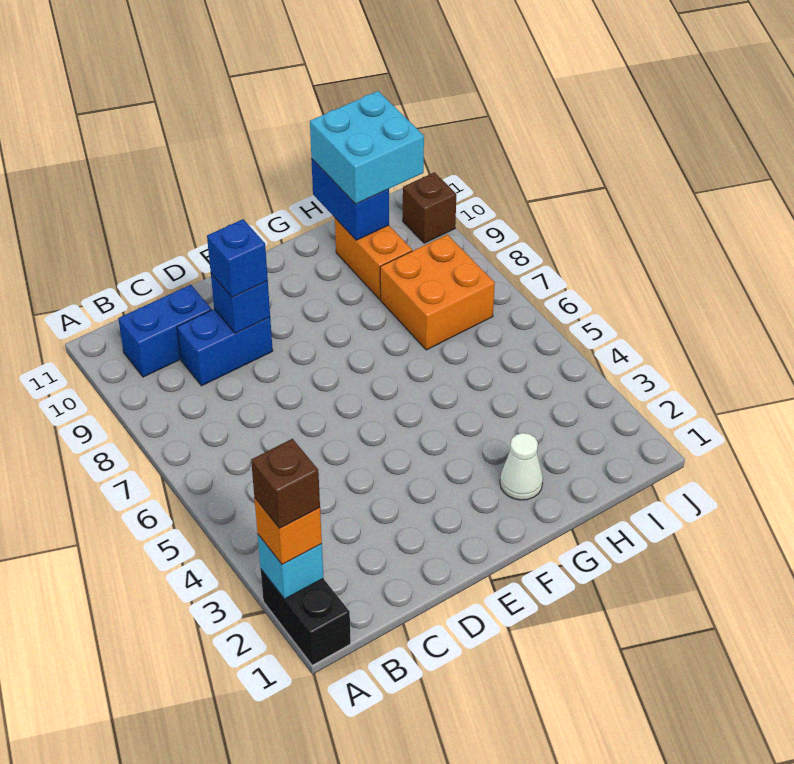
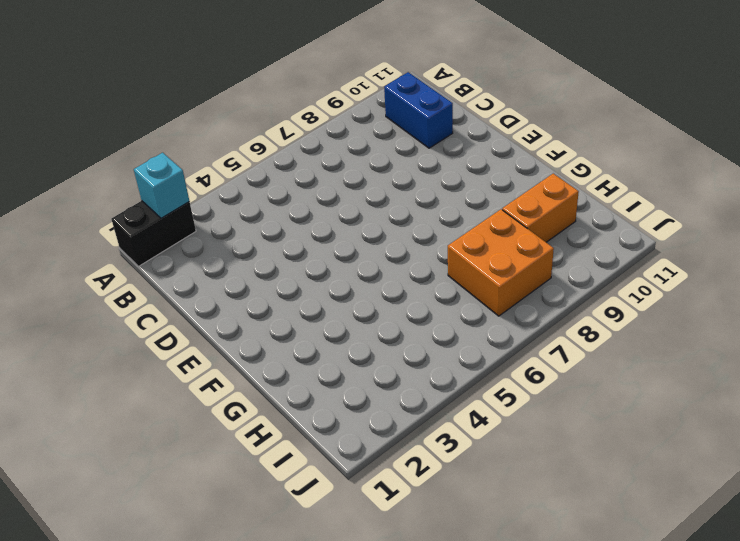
none -> blue 1x2 brick [177,309,273,386]
none -> white 1x1 cone [500,433,543,500]
none -> brown 1x1 brick [403,172,456,243]

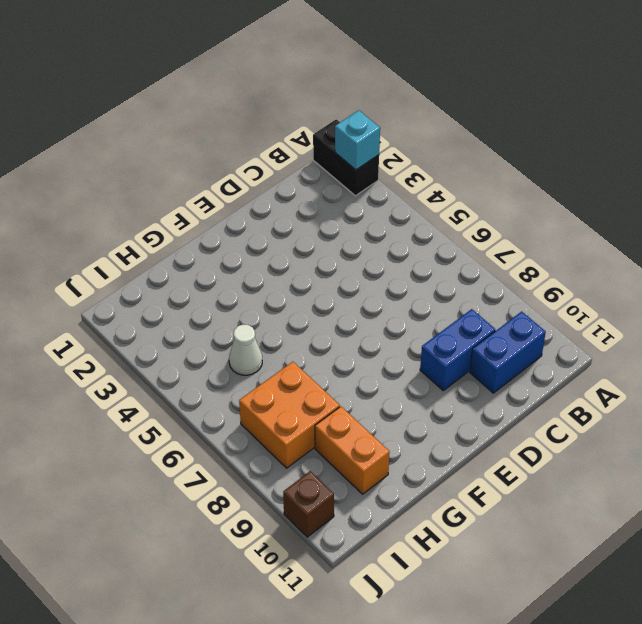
white 1x1 cone [229,325,262,375] -> white 1x1 cone moved to [500,433,543,500]
none -> blue 1x1 brick [211,274,270,334]
none -> blue 1x2 brick [311,159,389,240]
none -> orange 1x1 brick [255,499,322,565]

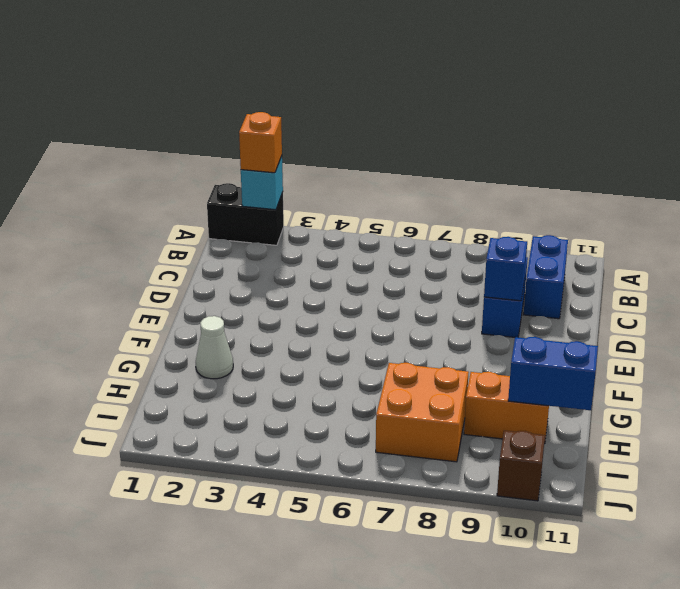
none -> blue 1x1 brick [207,219,268,297]
none -> cyan 2x2 brick [310,91,424,204]
none -> brown 1x1 brick [251,439,320,529]

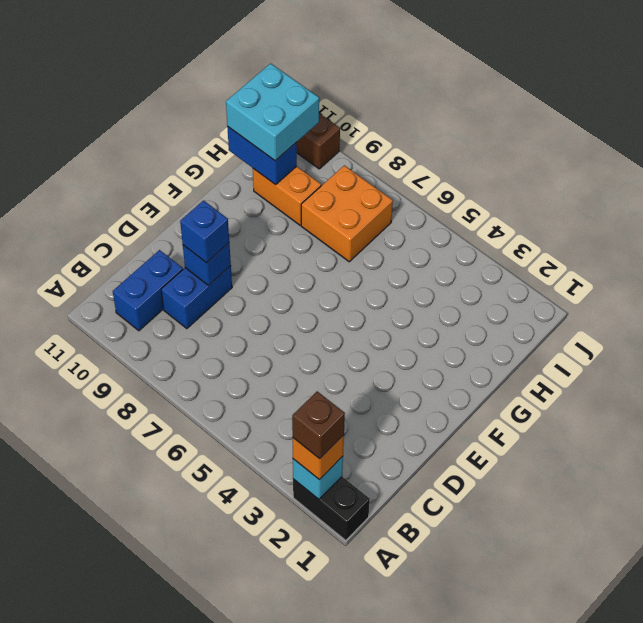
none -> white 1x1 cone [500,433,543,500]

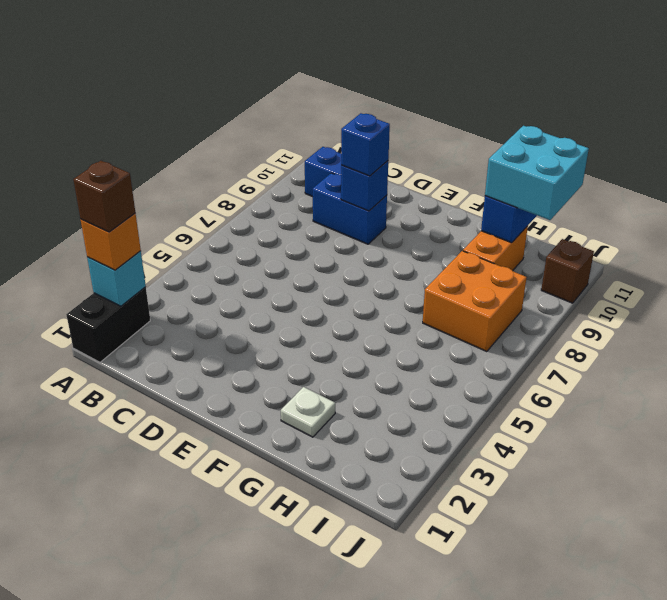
white 1x1 plate [281,387,335,437] -> white 1x1 cone [500,433,543,500]

